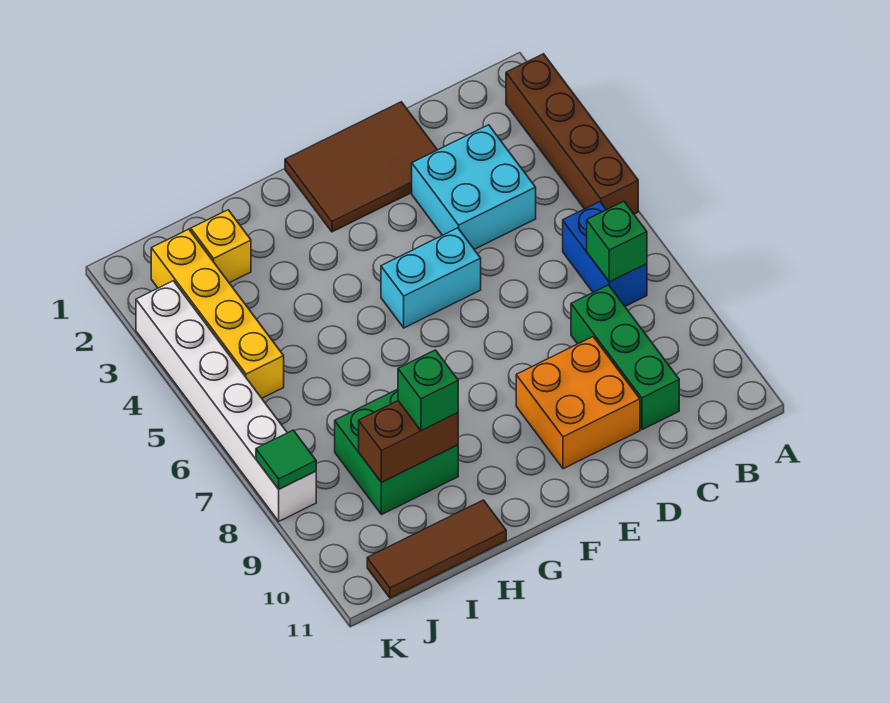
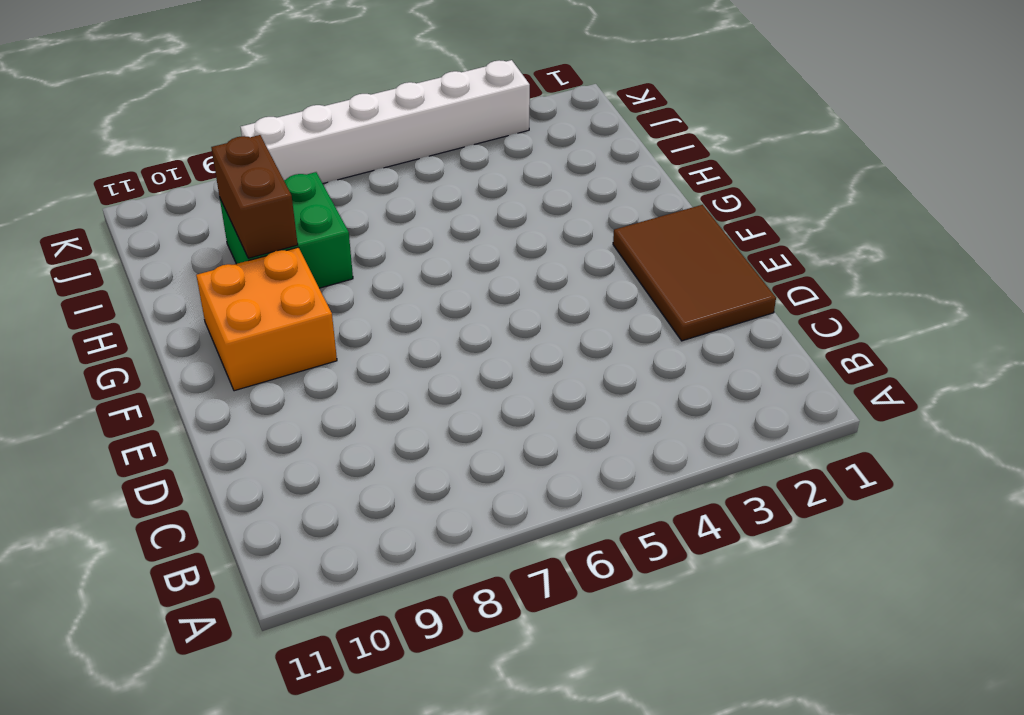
orange 2x2 brick [196,247,337,391] -> orange 2x2 brick moved to [516,337,640,469]
none -> brown 1x4 brick [506,54,638,214]
none -> blue 1x2 brick [563,202,647,306]
none -> cyan 2x2 brick [412,125,536,249]

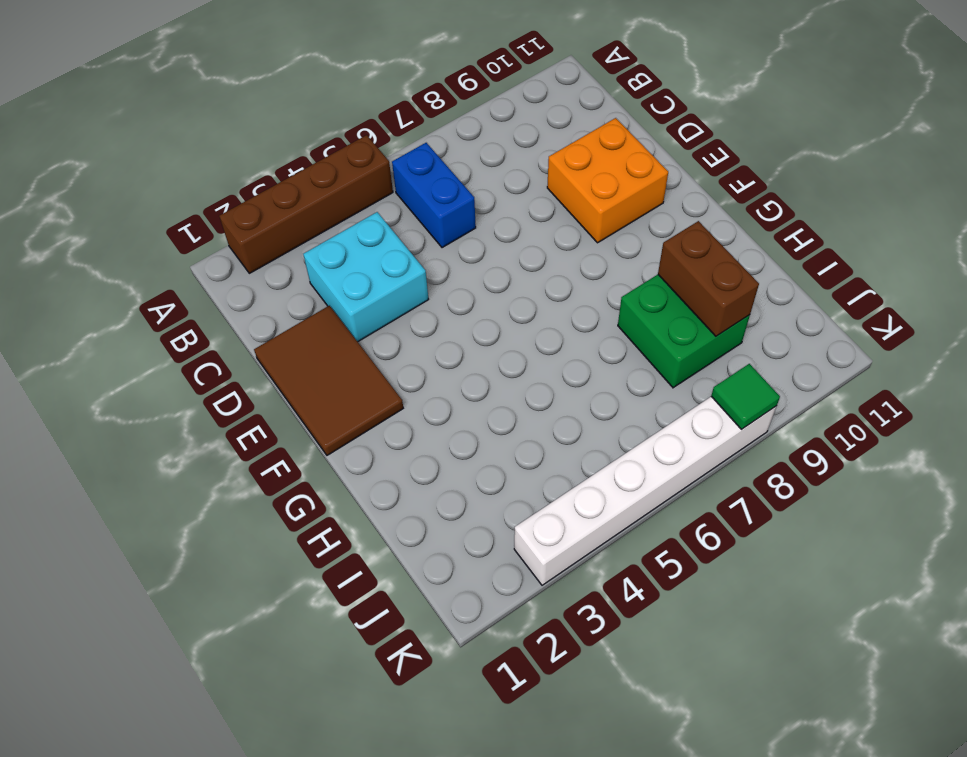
blue 1x2 brick [392,143,476,248] -> blue 1x2 brick turned to [563,202,647,306]
none -> green 1x3 brick [571,285,679,430]
none -> cyan 1x2 brick [381,228,481,328]
none -> brown 1x3 tile [367,500,506,598]

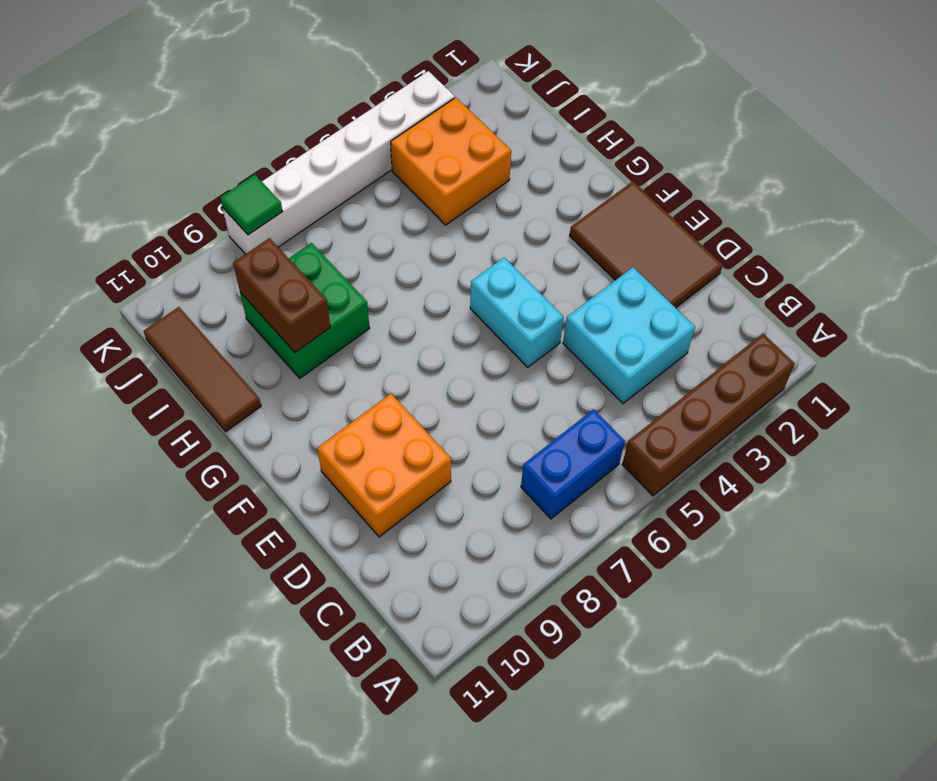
orange 2x2 brick [391,98,511,225] -> yellow 1x4 brick [151,229,284,398]
none -> green 1x3 brick [571,285,679,430]
none -> yellow 1x1 brick [191,210,251,283]
none -> green 1x1 brick [587,201,647,282]

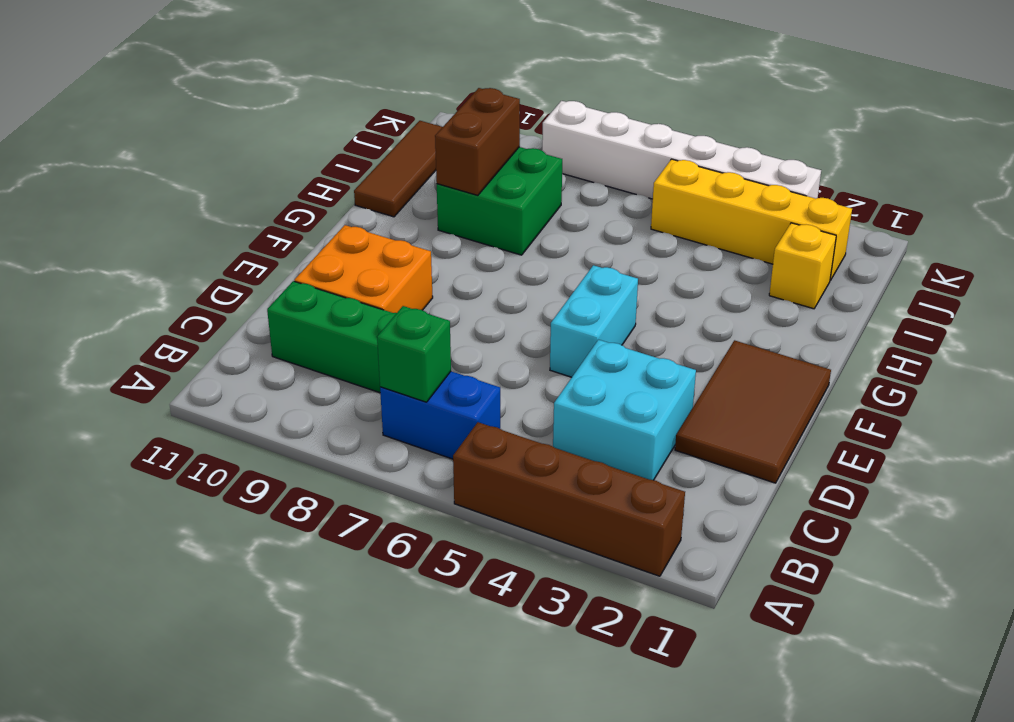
none -> green 1x1 tile [256,430,316,489]
none -> green 1x1 brick [398,350,458,431]

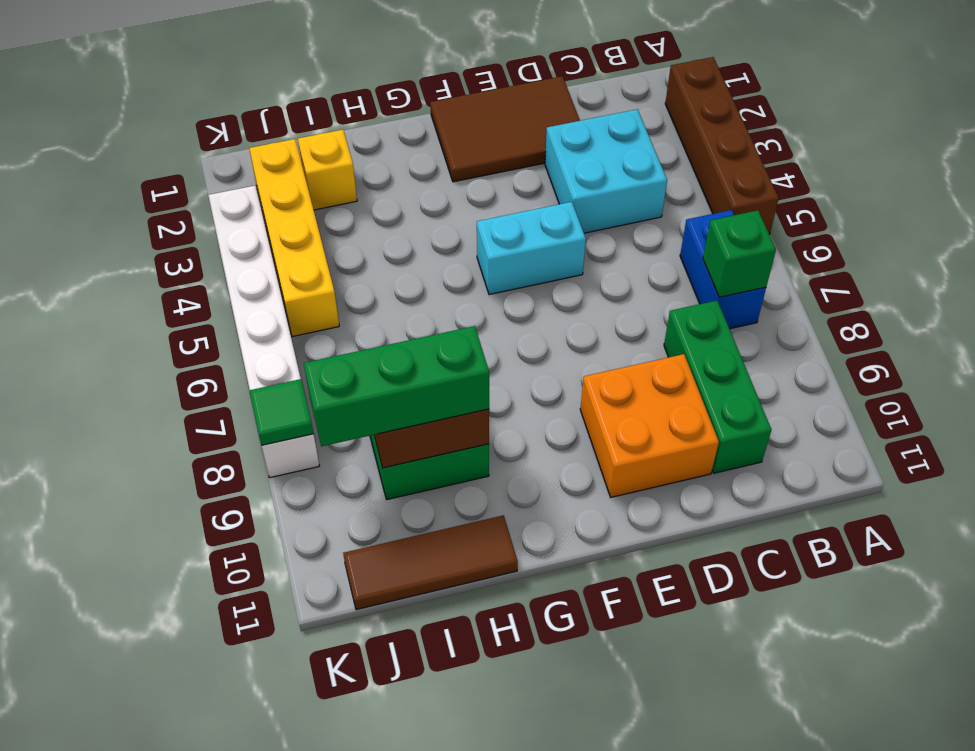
green 1x3 brick [304,326,489,446] -> green 1x1 brick [398,350,458,431]

